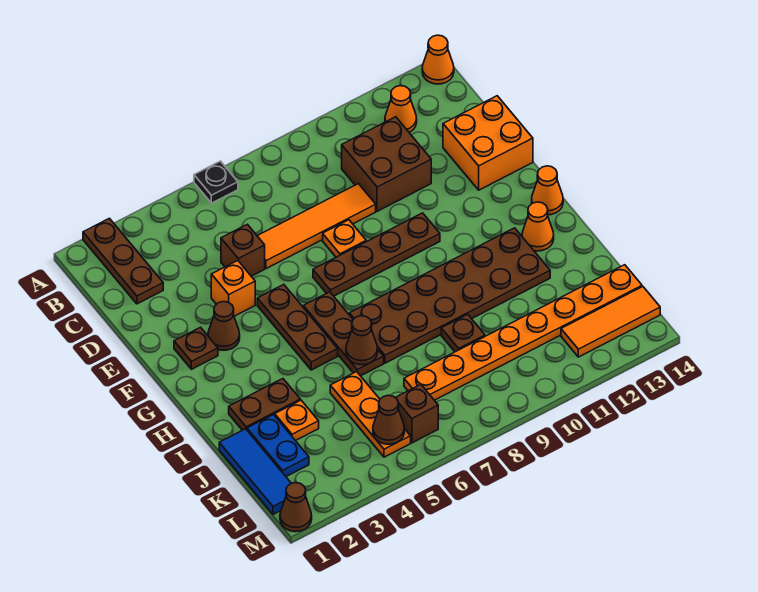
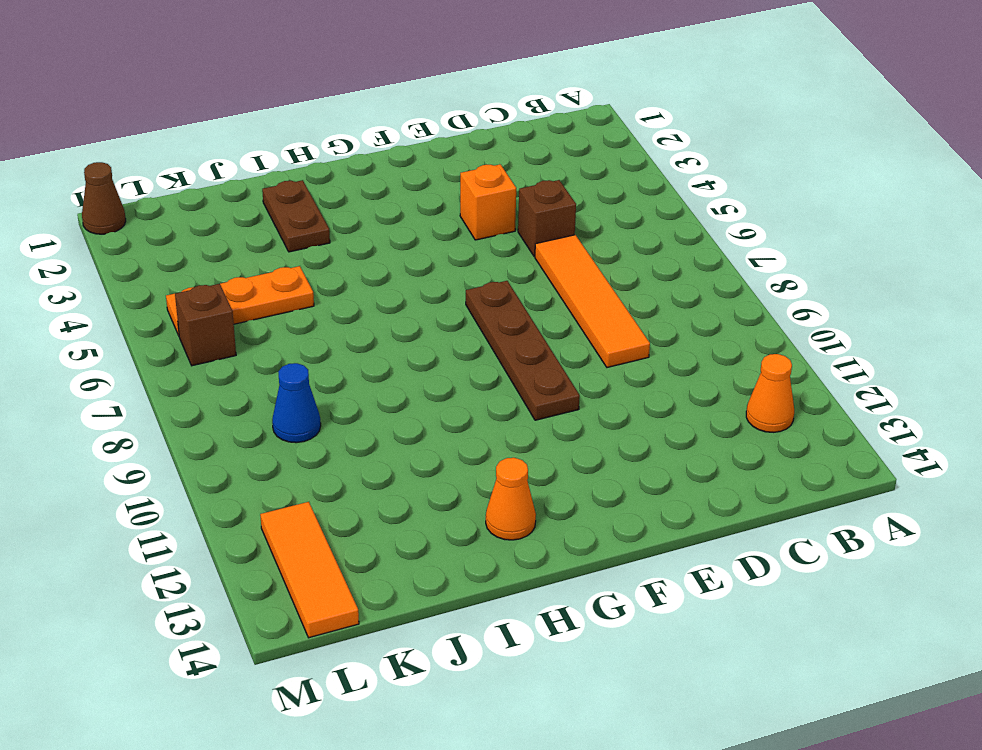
blue 1x1 cone [272,363,321,443] -> orange 1x8 plate [404,265,642,400]
none -> brown 1x3 plate [83,218,163,304]
none -> black 1x1 plate [194,161,238,203]
none -> orange 1x1 cone [422,35,454,84]
none -> brown 2x2 brick [342,117,431,211]

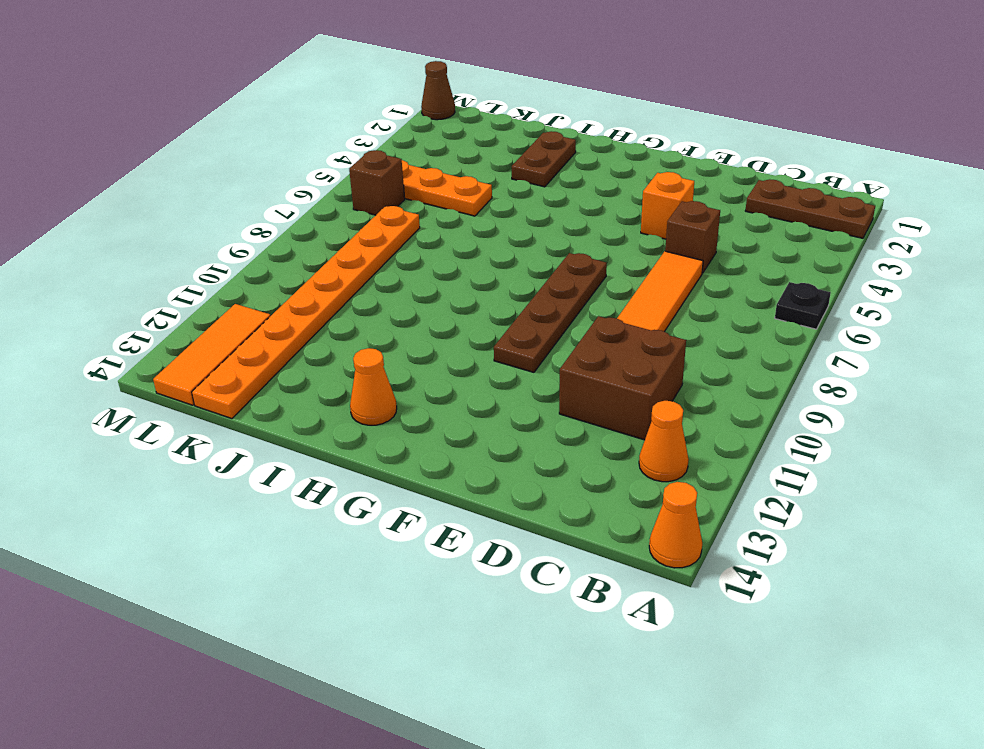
none -> orange 2x2 brick [443,96,533,190]
none -> orange 1x1 plate [323,220,366,257]
none -> brown 1x1 plate [174,327,218,369]
none -> brown 1x1 cone [208,301,240,350]

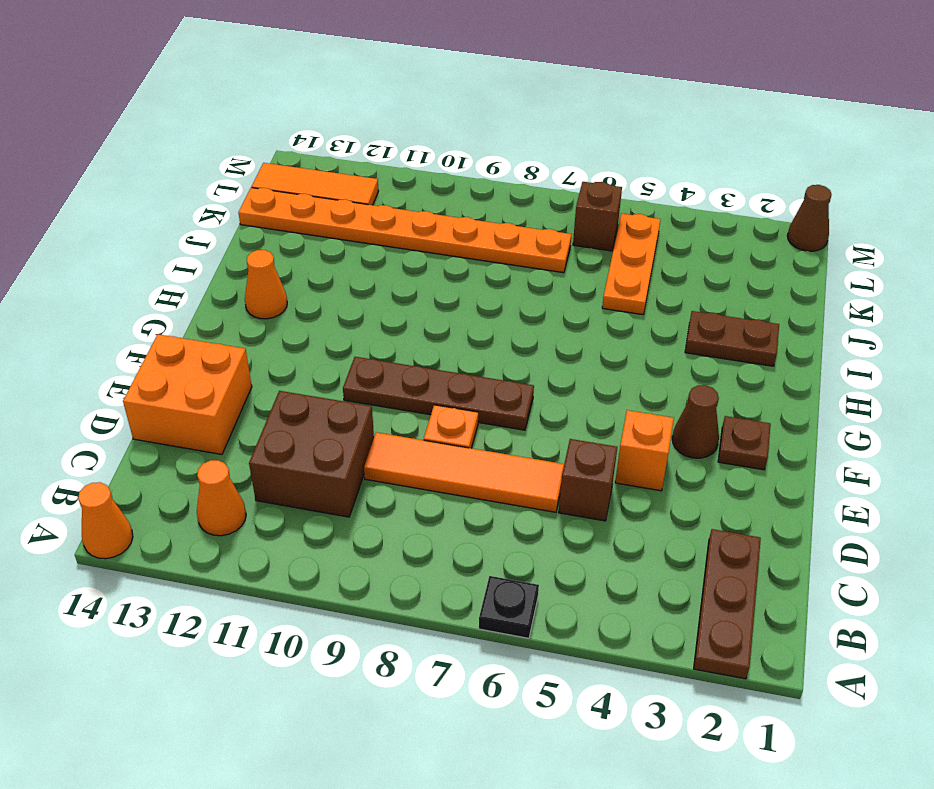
none -> brown 1x3 plate [257,284,338,370]
none -> brown 1x3 plate [303,292,384,376]
none -> orange 1x1 cone [532,166,563,215]
none -> brown 2x6 plate [349,228,550,363]

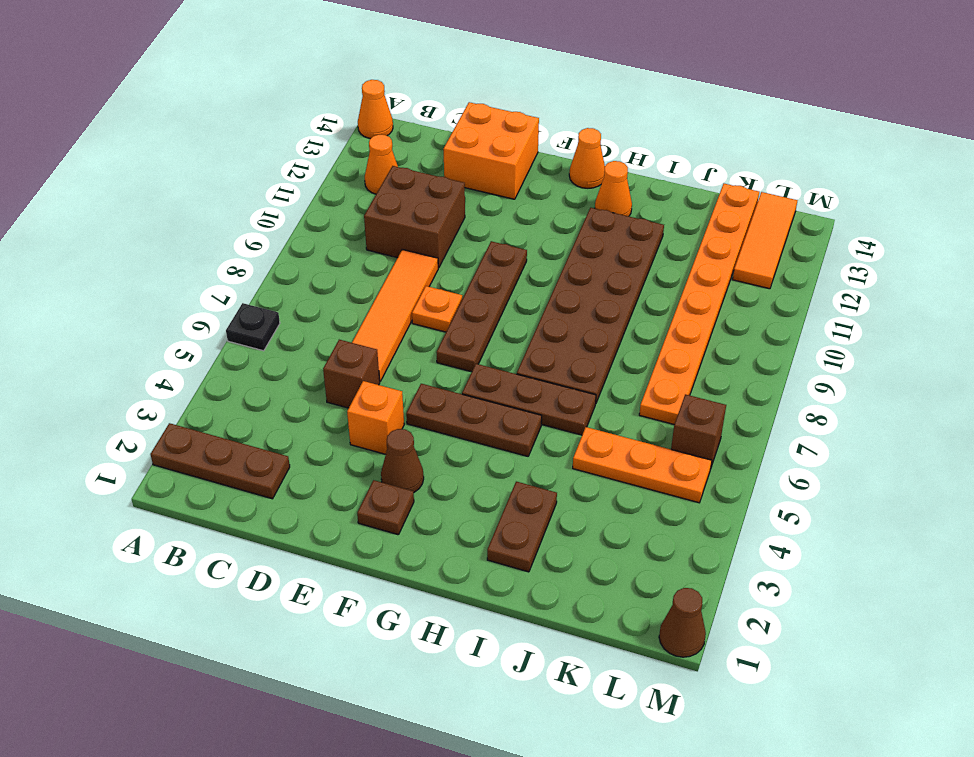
none -> blue 1x3 tile [219,429,291,514]
none -> blue 1x2 plate [247,415,309,476]
none -> orange 1x1 plate [275,400,319,441]
none -> brown 1x1 plate [441,314,485,352]

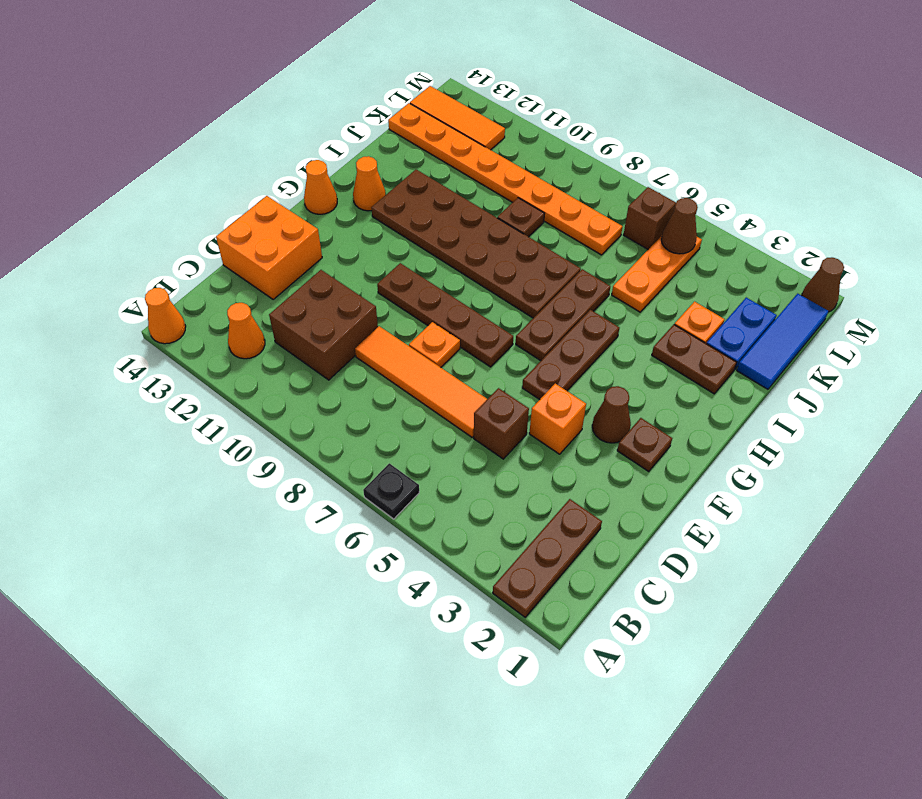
none -> brown 1x1 cone [346,316,378,365]

